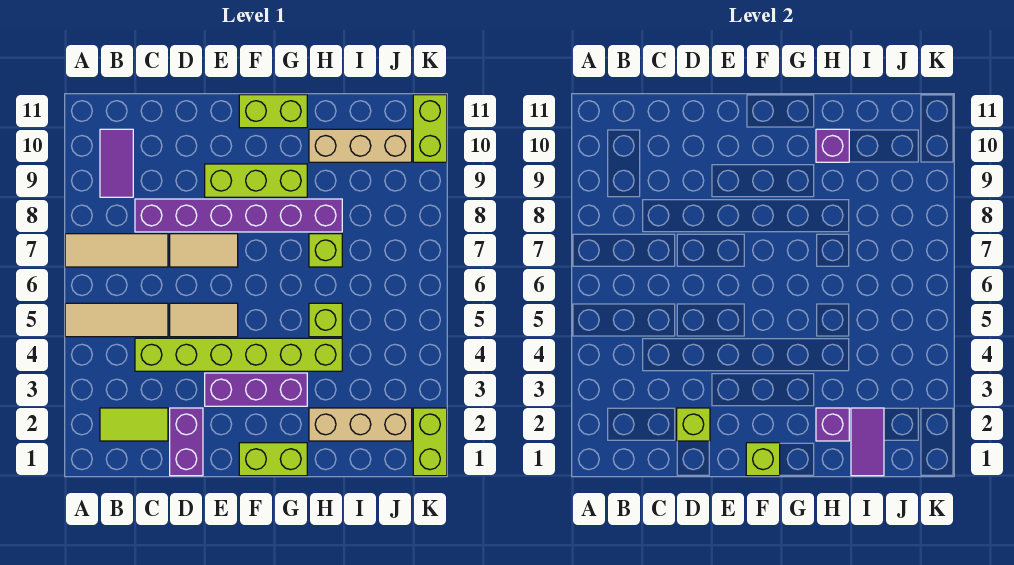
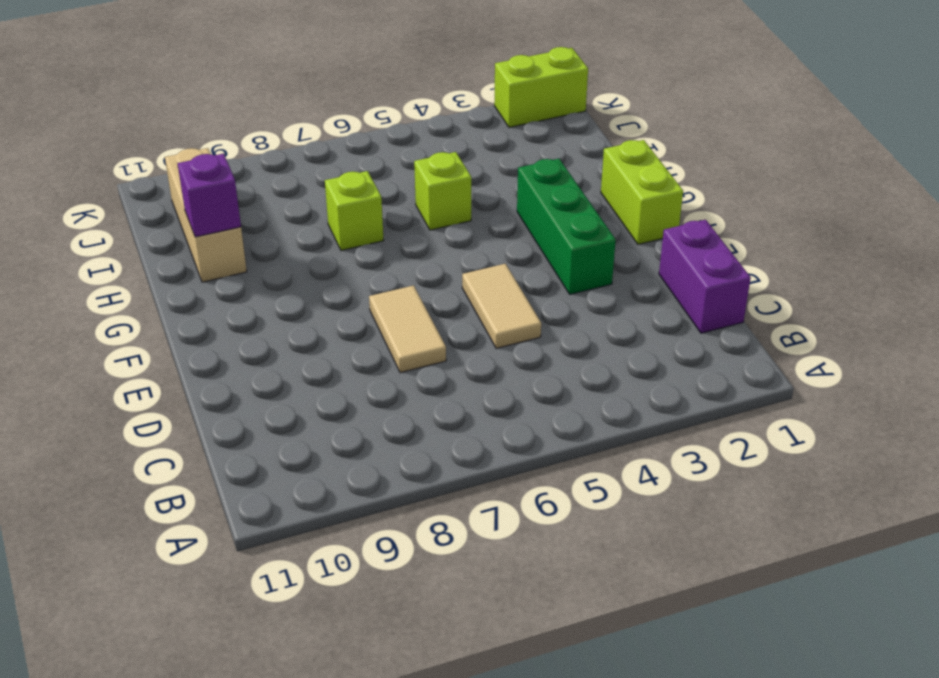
purple 1x2 brick [659,220,751,333] -> purple 1x2 brick turned to [170,408,203,476]
green 1x3 brick [517,159,616,294] -> purple 1x3 brick [205,373,307,406]
none -> tan 1x3 tile [65,303,168,337]
none -> tan 1x3 tile [65,234,168,267]
none -> lime 1x2 tile [100,408,168,441]

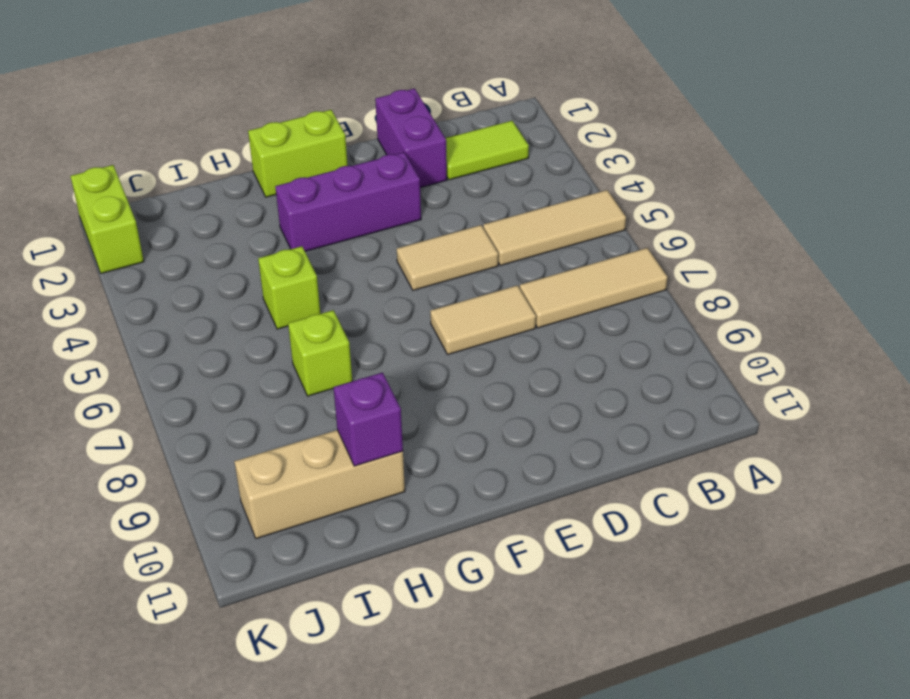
none -> purple 1x2 tile [100,129,133,197]
none -> lime 1x6 brick [135,338,342,371]
none -> purple 1x6 brick [135,199,342,232]

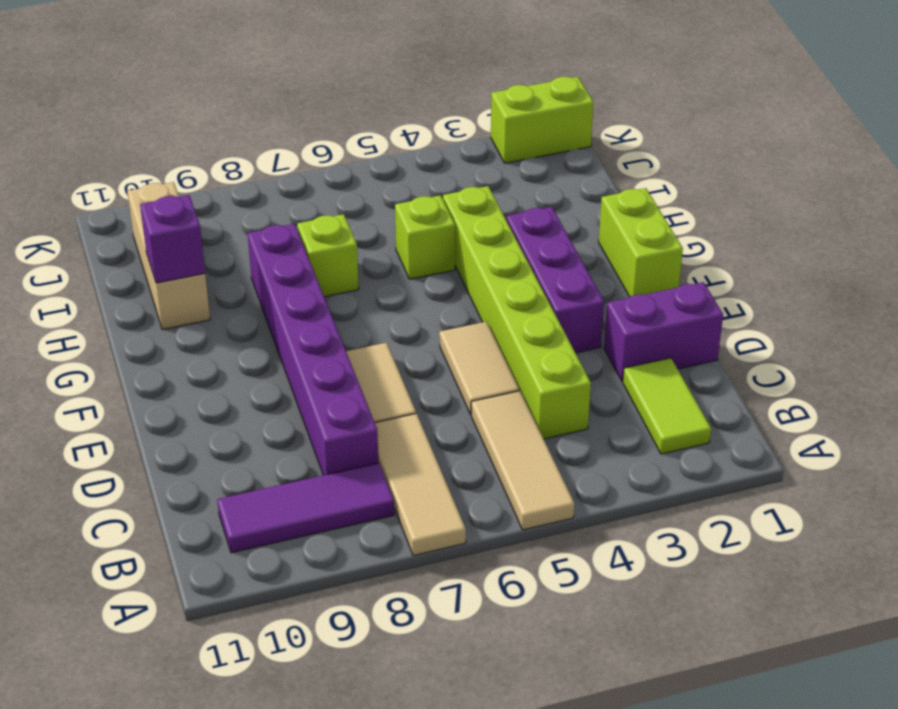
purple 1x3 tile [217,463,394,553] -> purple 1x2 tile [100,129,133,197]
none -> lime 1x3 brick [205,164,307,197]
none -> lime 1x2 brick [239,95,307,128]
none -> tan 1x3 brick [309,408,412,441]

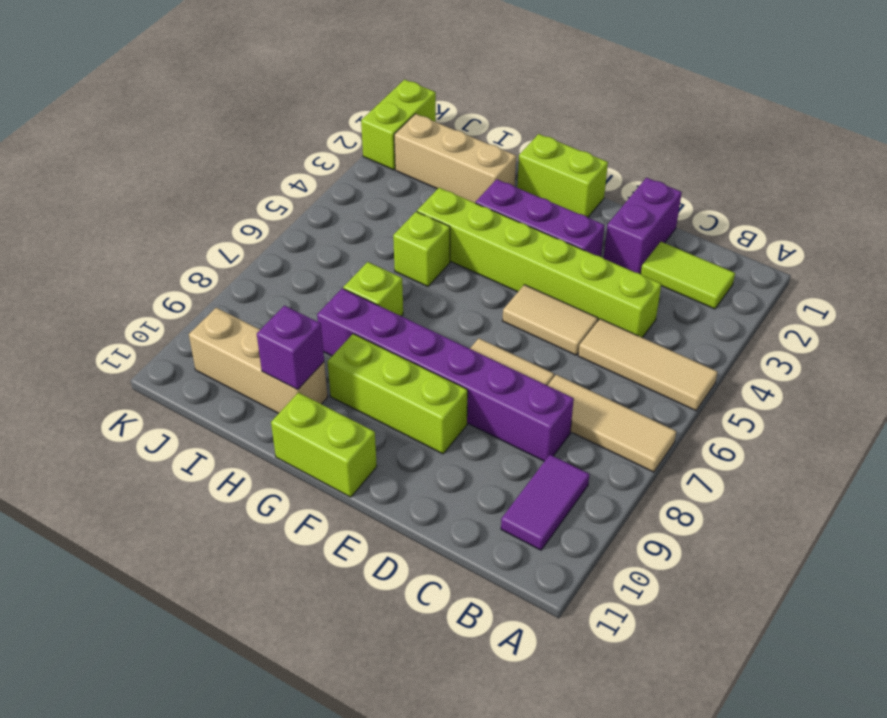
none -> lime 1x2 brick [413,95,447,162]
none -> lime 1x1 brick [677,408,710,441]
none -> lime 1x1 brick [746,443,780,476]

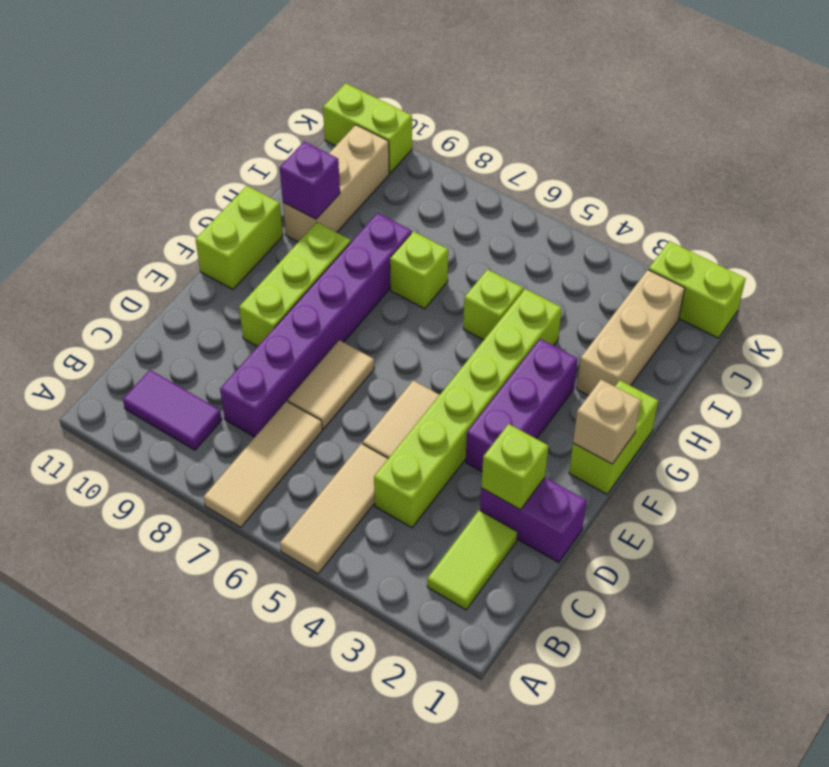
tan 1x1 brick [573,380,641,464] -> lime 1x1 brick [746,443,780,476]
none -> purple 1x1 brick [816,408,849,441]
none -> purple 1x2 tile [851,408,884,476]

